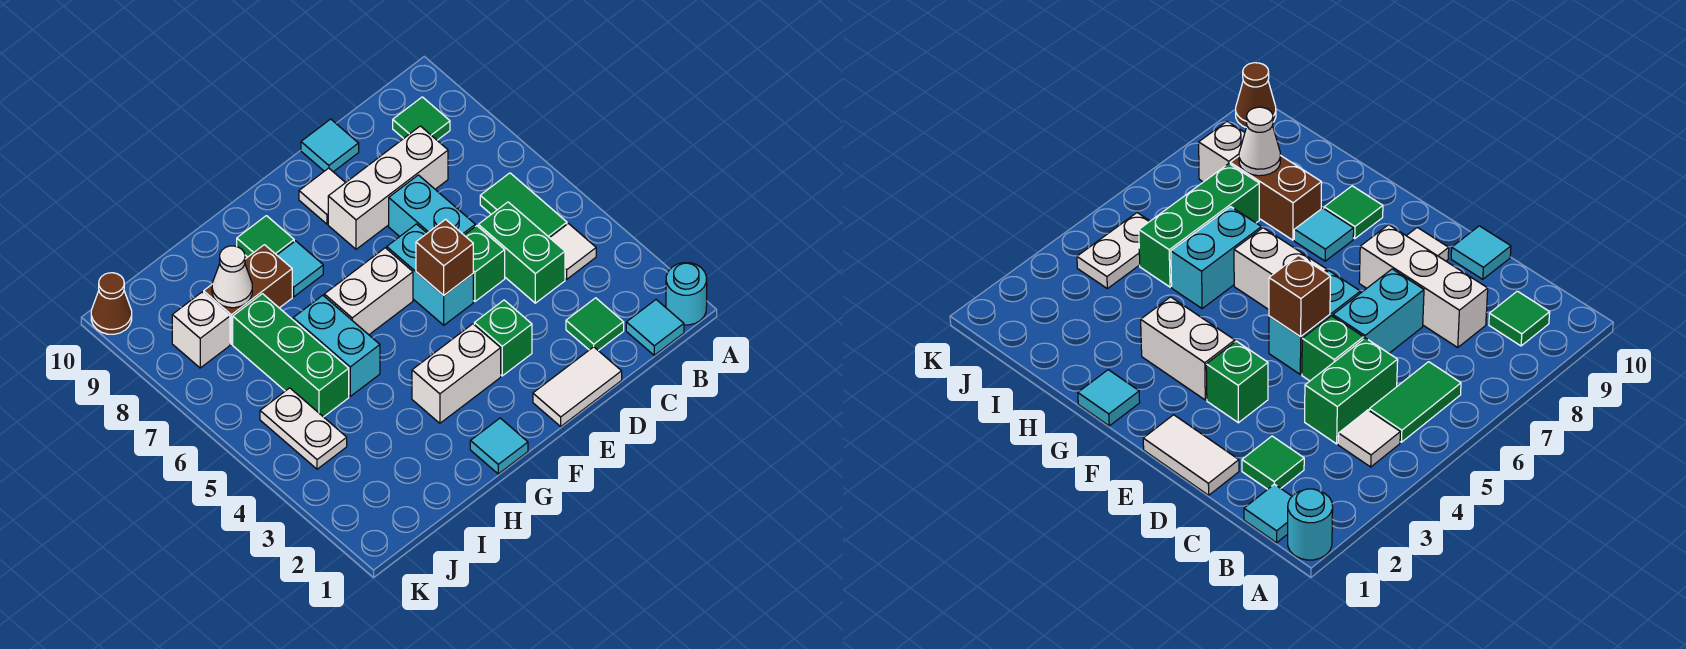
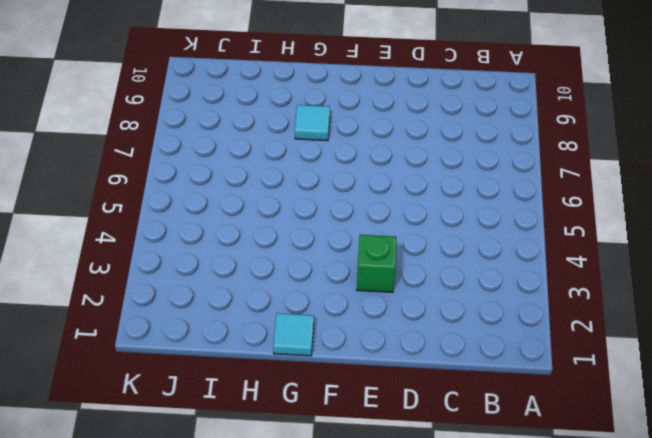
none -> cyan 1x1 round brick [666,263,707,325]
none -> cyan 1x1 tile [626,300,684,355]
none -> white 1x1 tile [550,224,596,279]

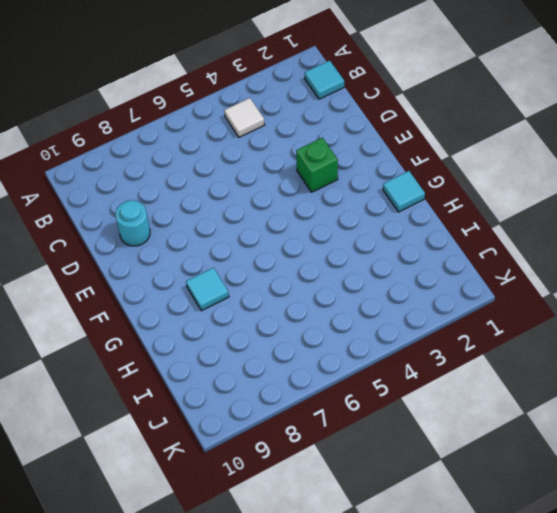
cyan 1x1 round brick [116,200,150,246] -> cyan 1x1 round brick moved to [666,263,707,325]
none -> green 1x2 tile [480,173,567,238]
none -> green 1x1 tile [393,97,450,140]
none -> green 1x1 tile [566,298,624,351]

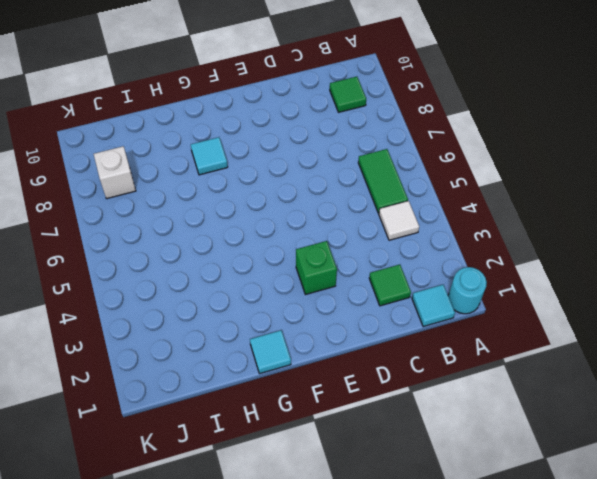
none -> green 1x2 brick [478,202,565,303]
none -> white 1x3 brick [328,126,448,249]
none -> white 1x2 tile [533,347,622,426]

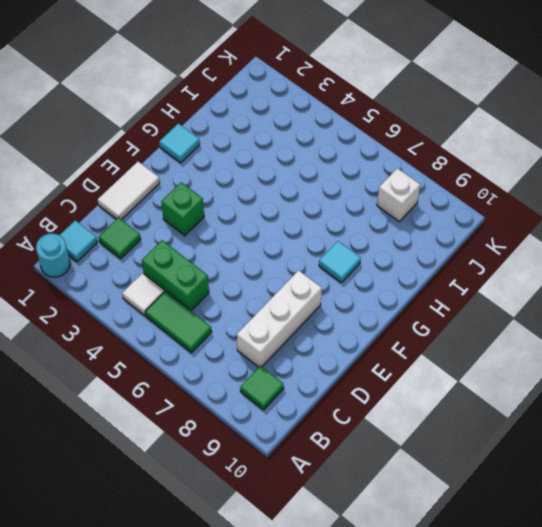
none -> green 1x1 brick [464,226,505,301]
none -> cyan 1x2 brick [389,175,475,237]
none -> cyan 1x1 tile [301,119,359,172]

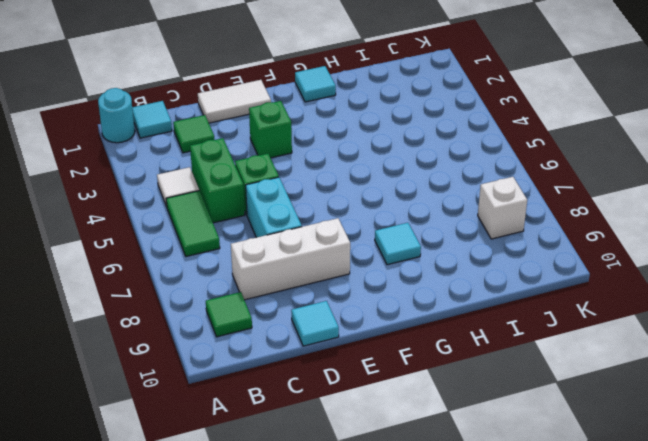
none -> cyan 1x2 brick [387,224,473,325]
none -> white 1x1 tile [299,168,345,224]
none -> white 1x2 brick [412,324,501,423]

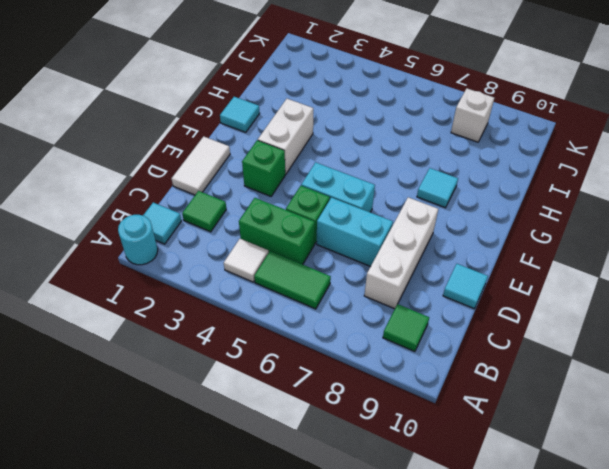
none -> white 1x1 tile [299,168,345,224]
none -> white 1x2 brick [324,248,413,335]
none -> green 1x1 tile [237,216,294,257]

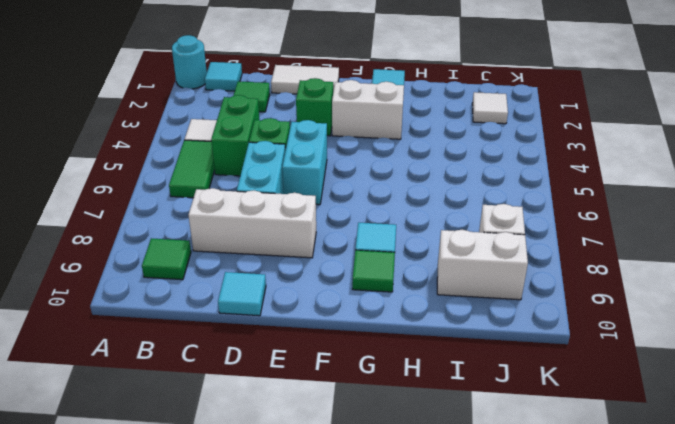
white 1x2 brick [437,230,528,300] -> white 1x2 brick moved to [324,248,413,335]
white 1x1 tile [472,92,508,124] -> white 1x1 tile moved to [299,168,345,224]
none -> cyan 1x2 brick [293,295,380,396]
none -> brown 1x2 brick [204,245,292,344]
none -> green 1x3 brick [233,294,349,417]

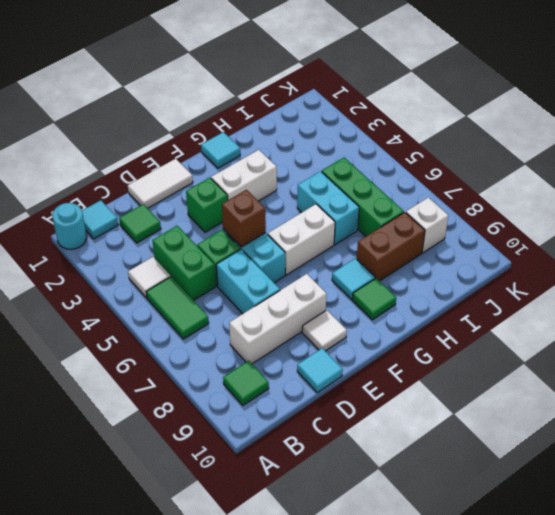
none -> white 1x2 plate [260,388,347,469]
none -> brown 1x1 cone [91,273,132,334]
none -> white 1x1 cone [212,246,252,308]

